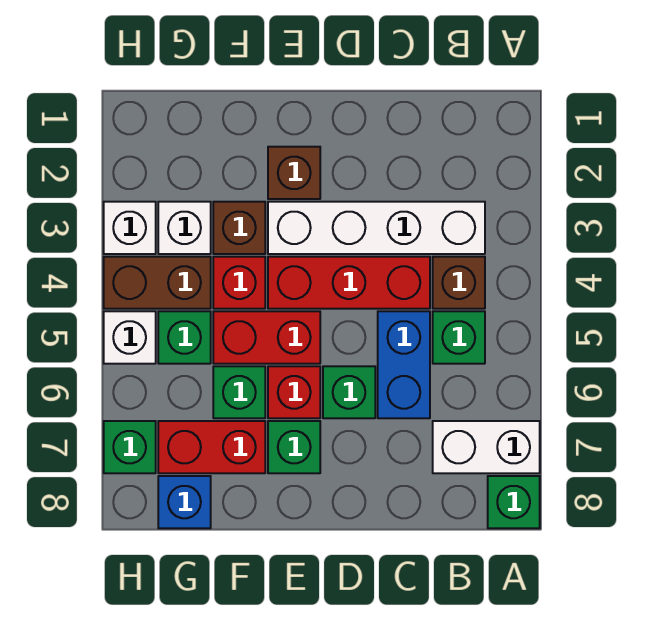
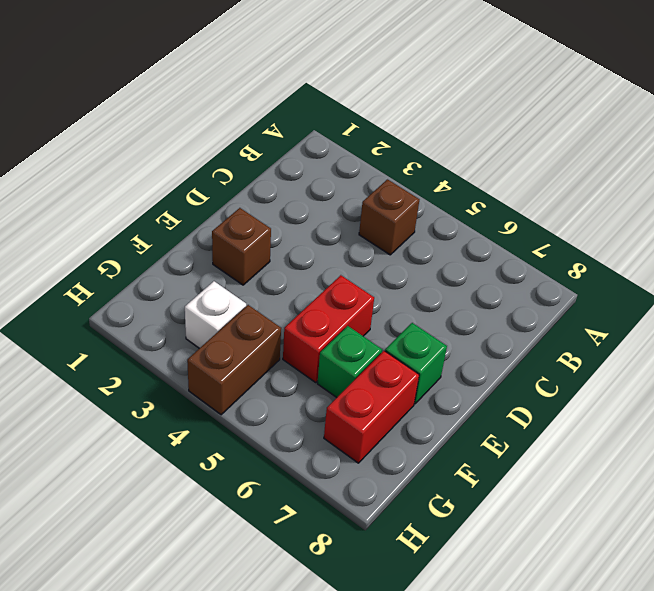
none -> white 1x2 brick [433,421,540,473]
none -> green 1x1 brick [488,476,540,528]
none -> white 1x4 brick [268,202,485,254]

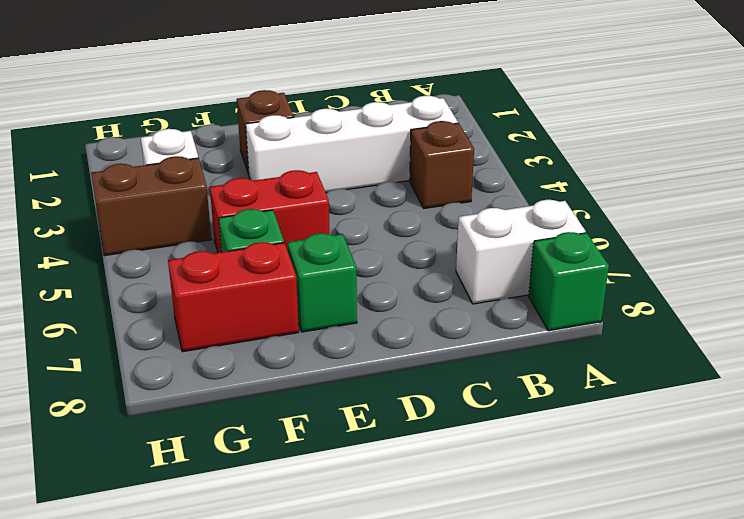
none -> green 1x1 brick [433,311,485,364]
none -> red 1x3 brick [268,257,430,309]
none -> blue 1x2 brick [378,311,430,418]

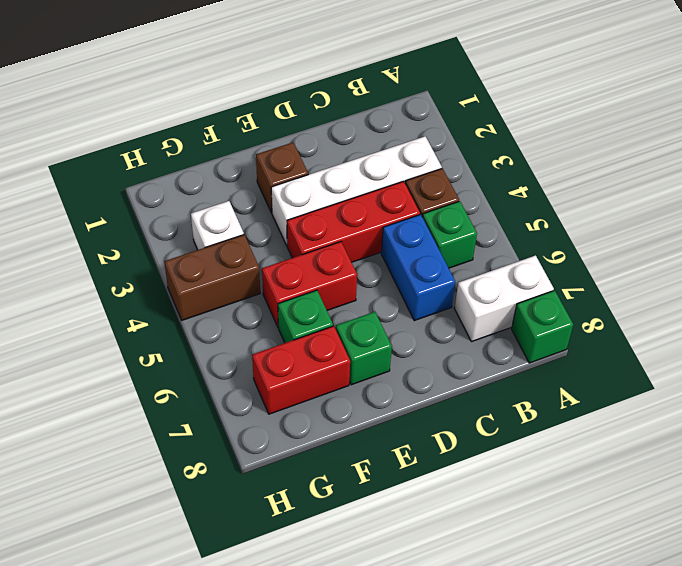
none -> green 1x1 brick [323,366,375,418]
none -> red 1x1 brick [268,366,320,418]
none -> brown 1x1 brick [213,202,265,254]

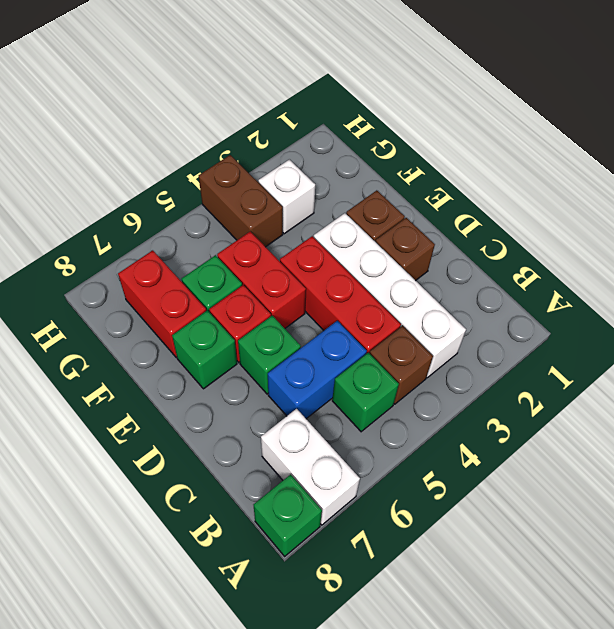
brown 1x1 brick [375,218,435,281] -> brown 1x1 brick moved to [213,202,265,254]
none -> red 1x1 brick [213,257,265,309]
none -> green 1x1 brick [158,311,211,364]
none -> blue 1x1 brick [158,476,211,528]

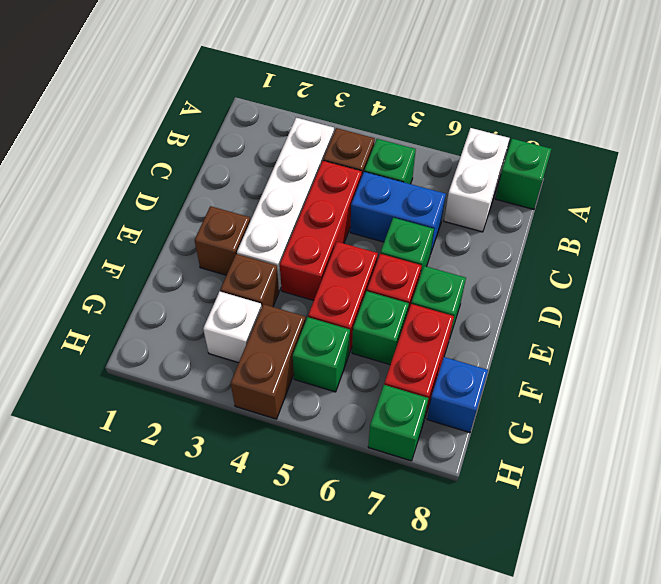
none -> red 1x1 brick [213,257,265,309]
none -> white 1x1 brick [104,202,156,254]
none -> white 1x1 brick [104,311,156,364]

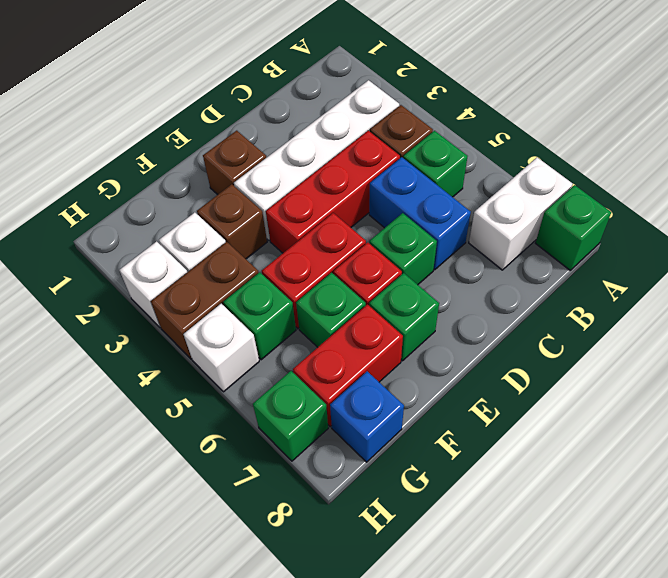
none -> red 1x1 brick [213,257,265,309]

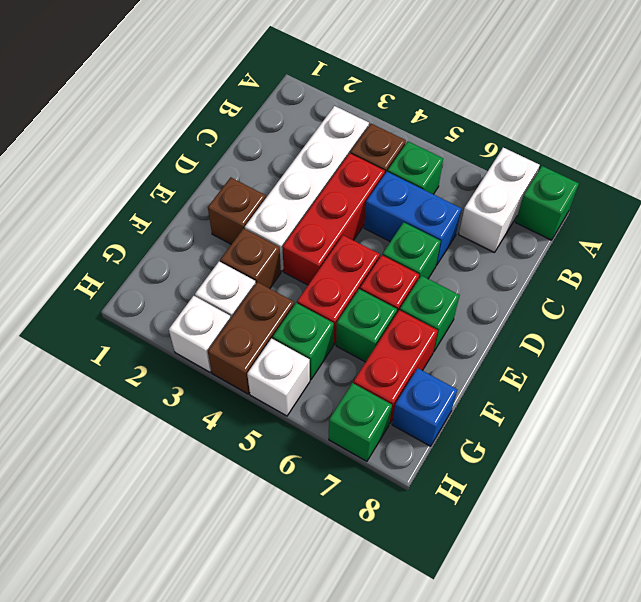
none -> red 1x1 brick [213,257,265,309]

